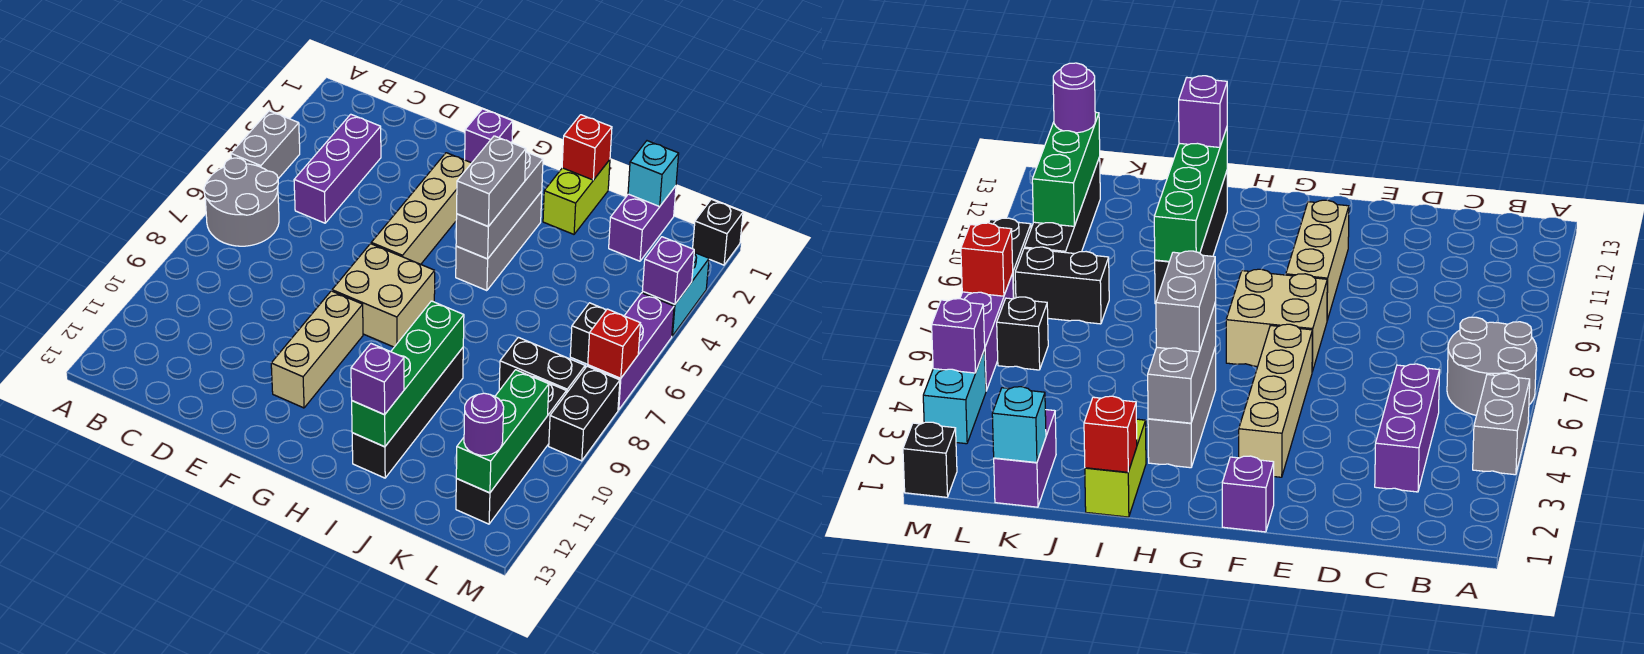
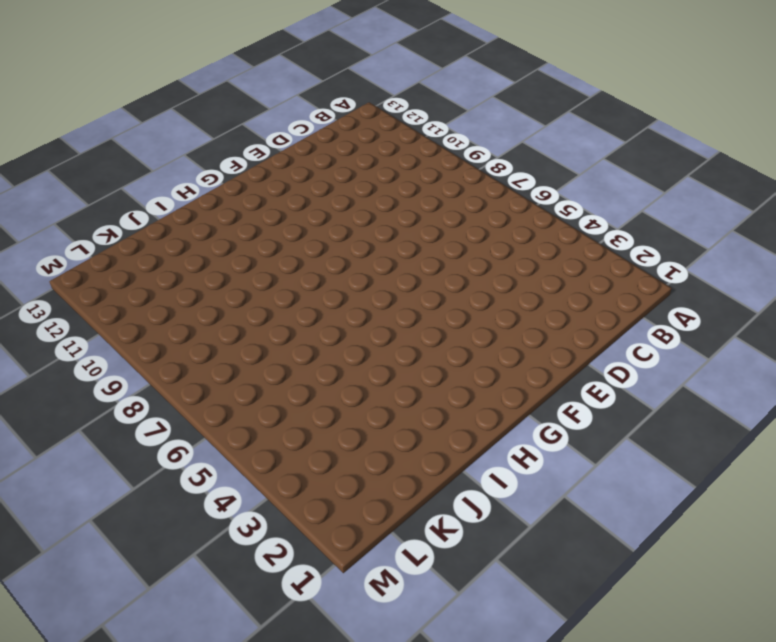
none -> grey 1x2 brick [231,111,300,179]
none -> grey 2x2 round brick [204,158,279,246]
none -> purple 1x3 brick [294,114,381,223]

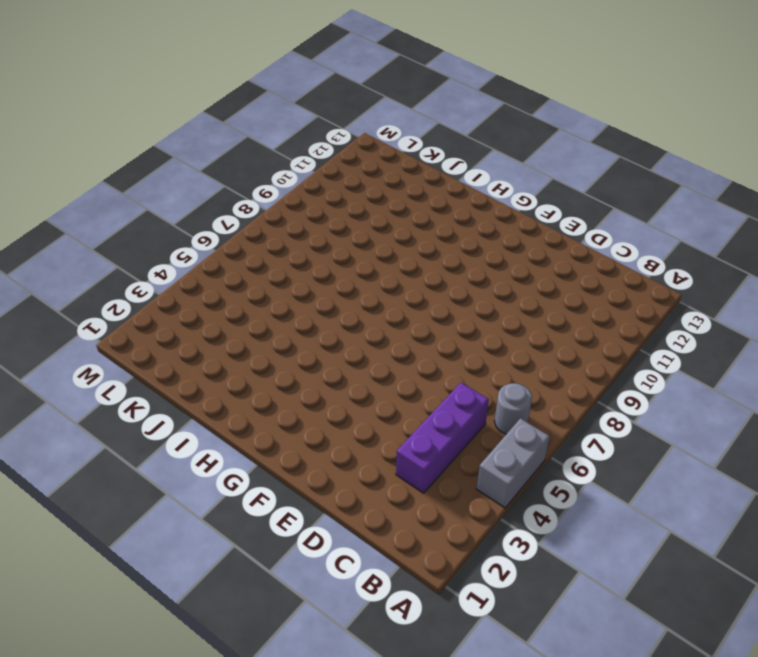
grey 1x1 round brick [494,383,532,434] -> grey 2x2 round brick [204,158,279,246]
none -> purple 1x1 brick [465,109,513,163]
none -> tan 1x4 brick [371,153,471,264]
none -> tan 2x2 brick [332,244,435,347]

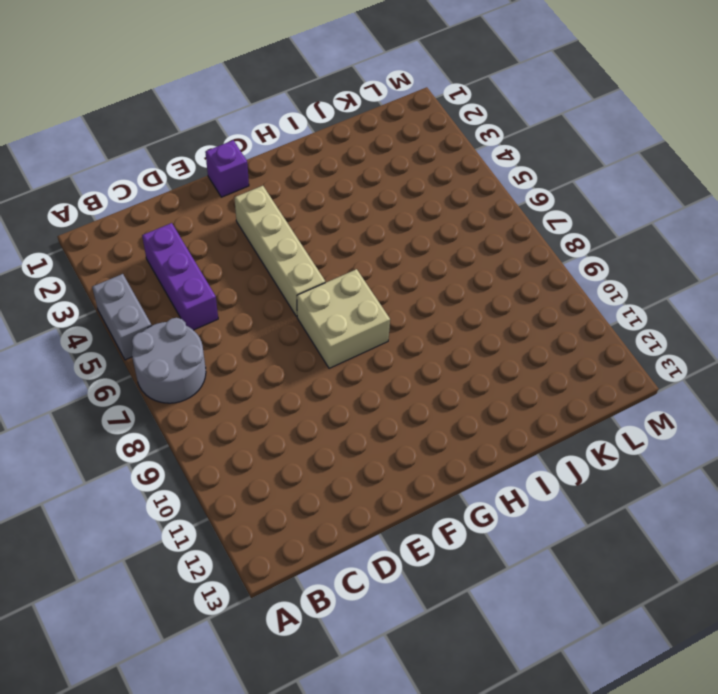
none -> tan 1x3 brick [271,291,363,408]
none -> grey 1x3 brick [456,192,542,291]
none -> lime 1x2 brick [543,160,610,234]

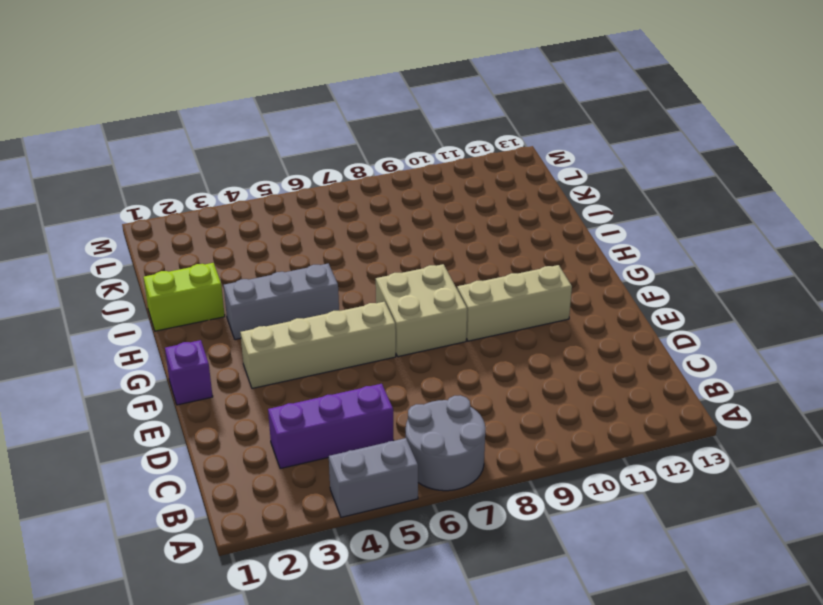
none -> black 1x4 brick [352,348,463,478]
none -> purple 1x2 brick [609,186,676,261]
none -> black 1x2 brick [499,337,585,393]

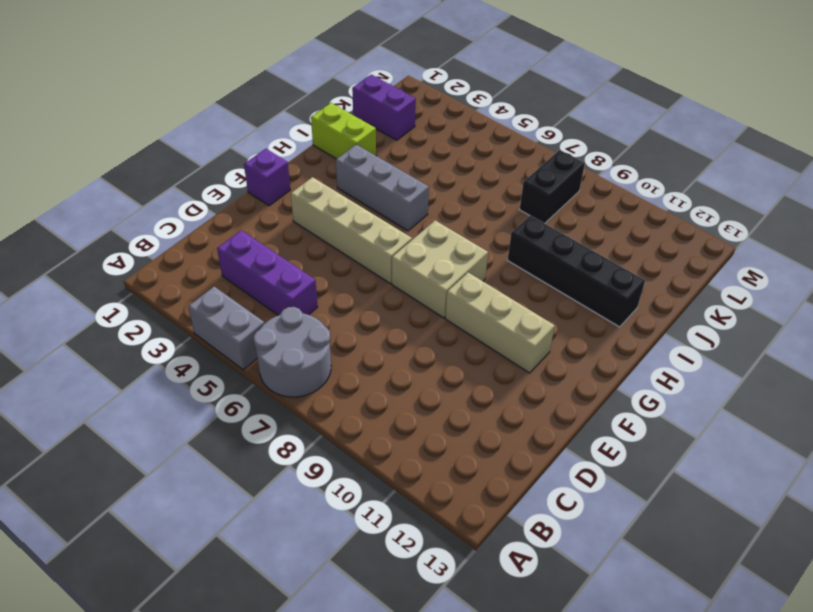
none -> black 1x1 brick [570,303,606,364]
none -> black 1x4 brick [456,377,566,524]
none -> black 1x1 brick [693,199,743,265]

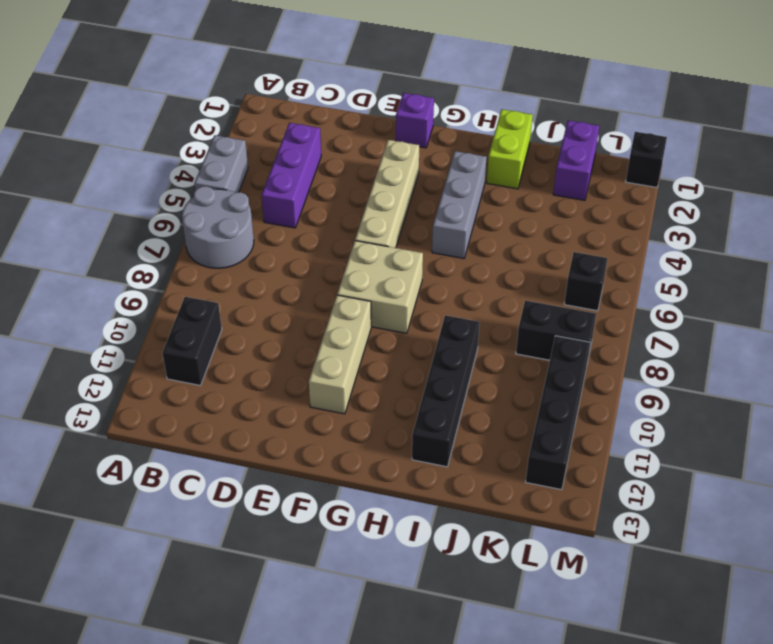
black 1x2 brick [162,297,222,386] -> black 1x2 brick moved to [549,366,620,461]
none -> cyan 1x2 brick [642,252,709,336]
none -> purple 1x3 brick [588,293,674,410]
none -> grey 1x3 brick [456,152,543,259]

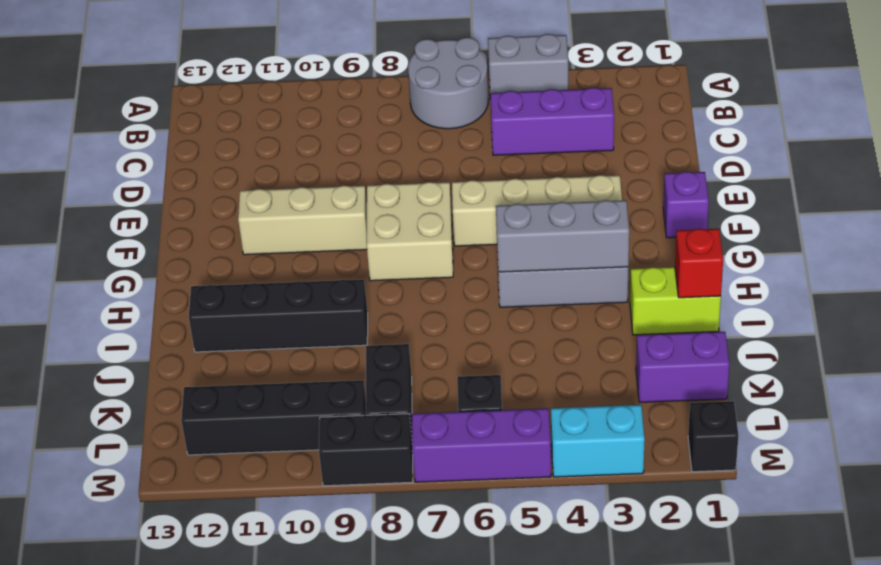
none -> green 1x4 brick [352,301,464,447]
none -> cyan 1x1 brick [628,141,679,206]
none -> green 1x3 brick [456,370,549,493]

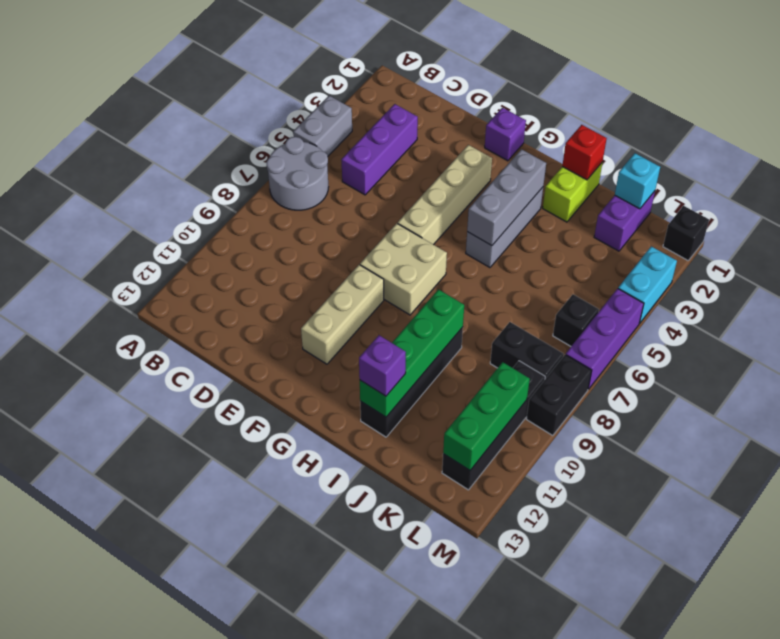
none -> purple 1x1 brick [642,237,694,304]
none -> red 1x1 brick [588,309,640,378]
none -> grey 1x2 brick [457,136,526,226]

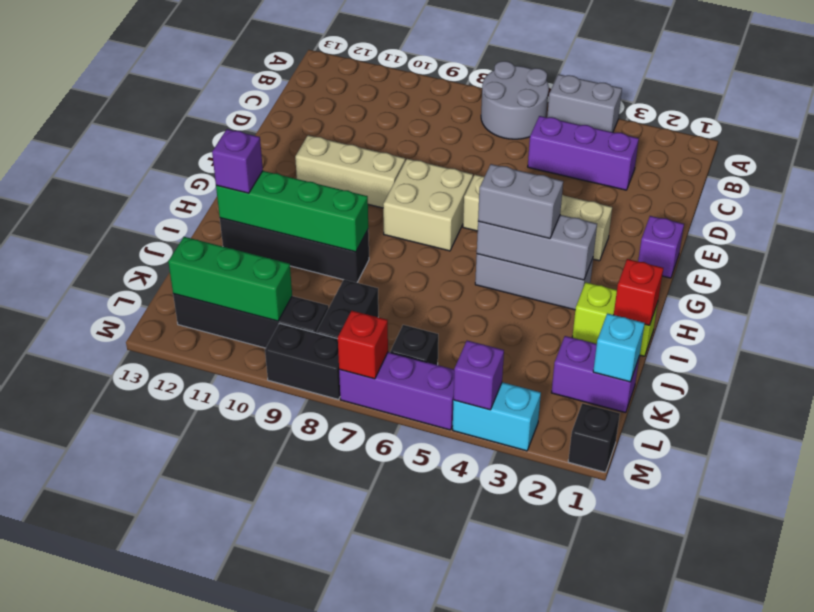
none -> purple 1x1 round brick [464,393,504,455]

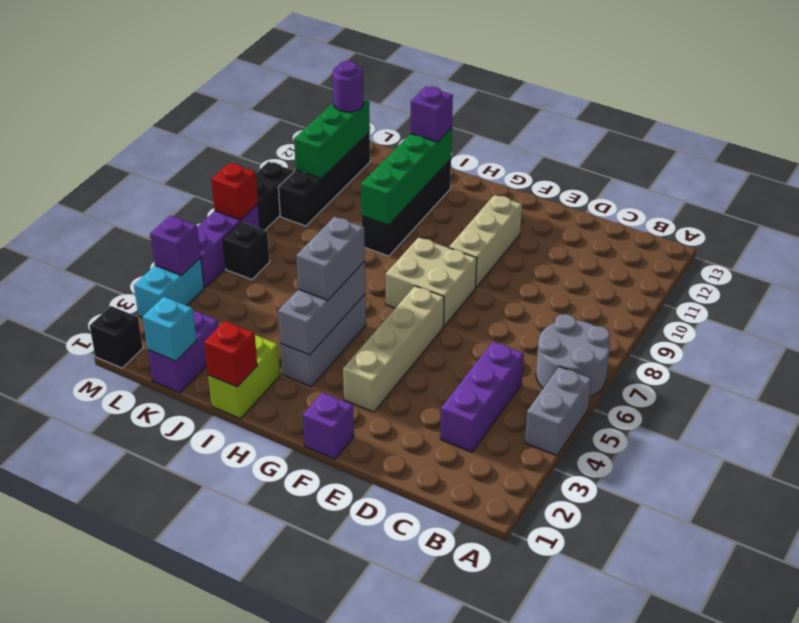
none -> black 1x2 brick [499,337,585,393]

